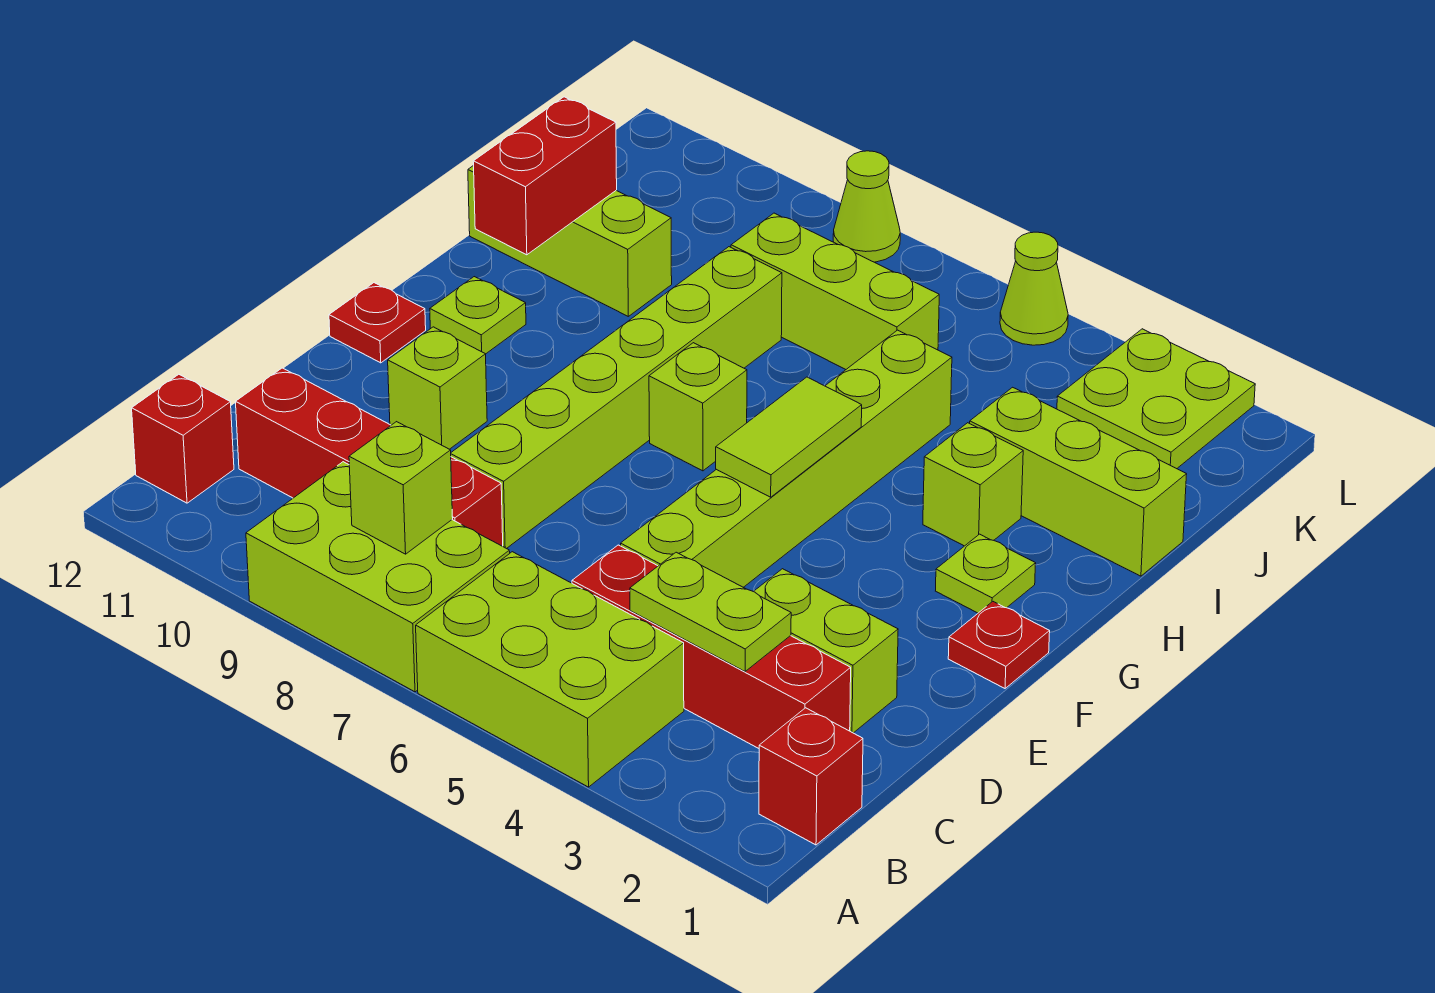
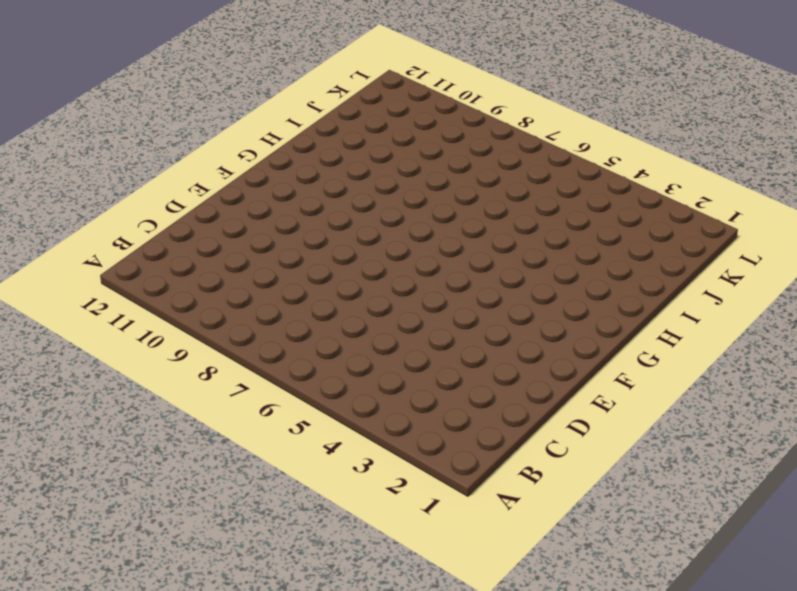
none -> lime 2x3 brick [416,552,684,787]
none -> lime 2x3 brick [246,462,510,692]
none -> red 1x1 brick [759,708,863,845]

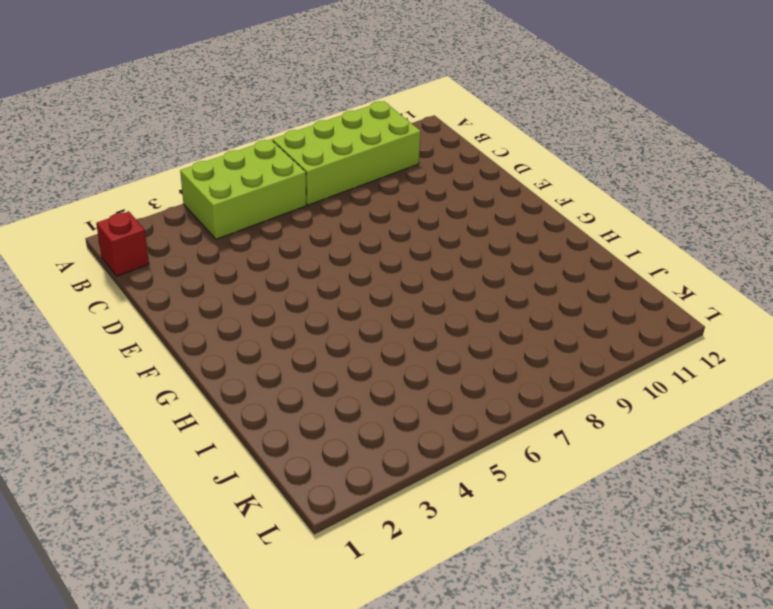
lime 2x4 brick [272,101,421,205] -> lime 2x3 brick [246,462,510,692]
none -> red 1x1 brick [132,374,234,503]
none -> red 1x4 brick [572,545,851,748]
none -> red 1x4 brick [236,368,503,546]

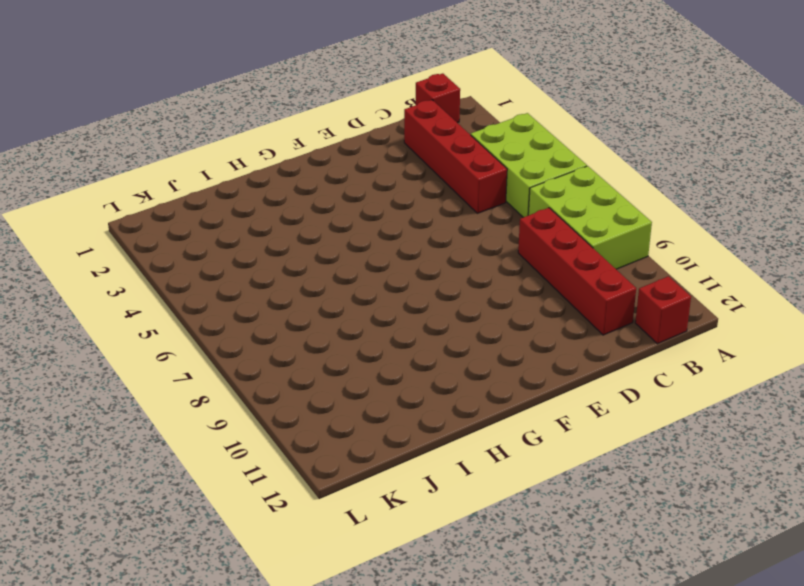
none -> lime 1x2 brick [754,569,898,733]
none -> lime 1x6 brick [621,330,952,587]
none -> lime 1x6 brick [451,247,782,549]

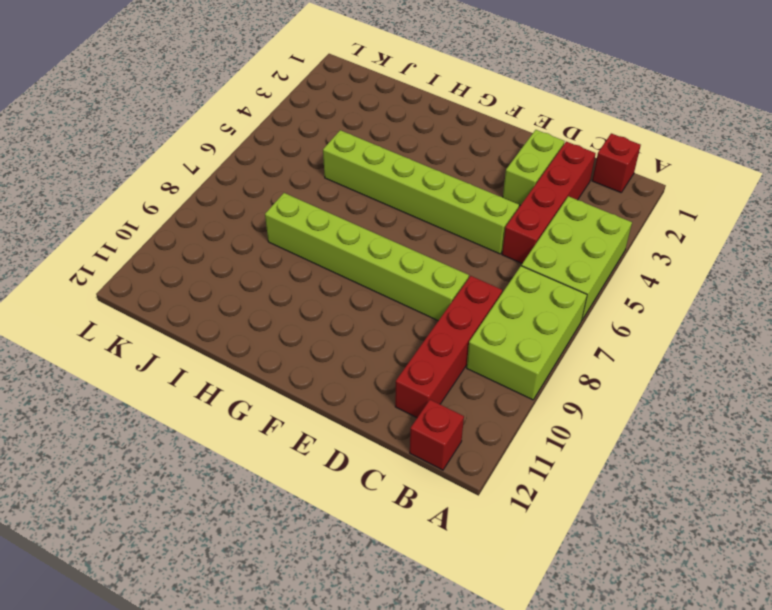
none -> lime 1x1 brick [388,327,487,449]
none -> red 1x1 plate [948,602,1050,688]
none -> red 1x1 plate [329,283,426,363]

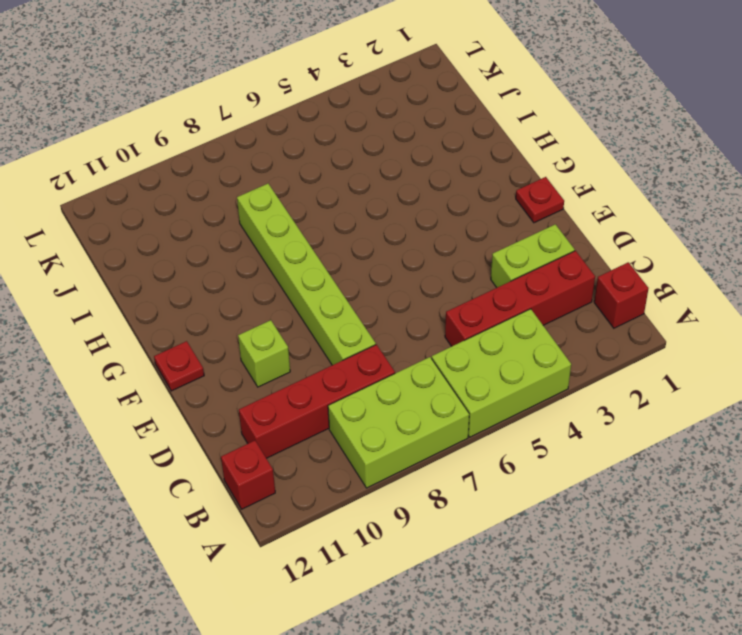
none -> lime 1x6 brick [621,330,952,587]
none -> lime 1x1 plate [936,534,1036,613]
none -> lime 1x1 brick [649,343,747,471]

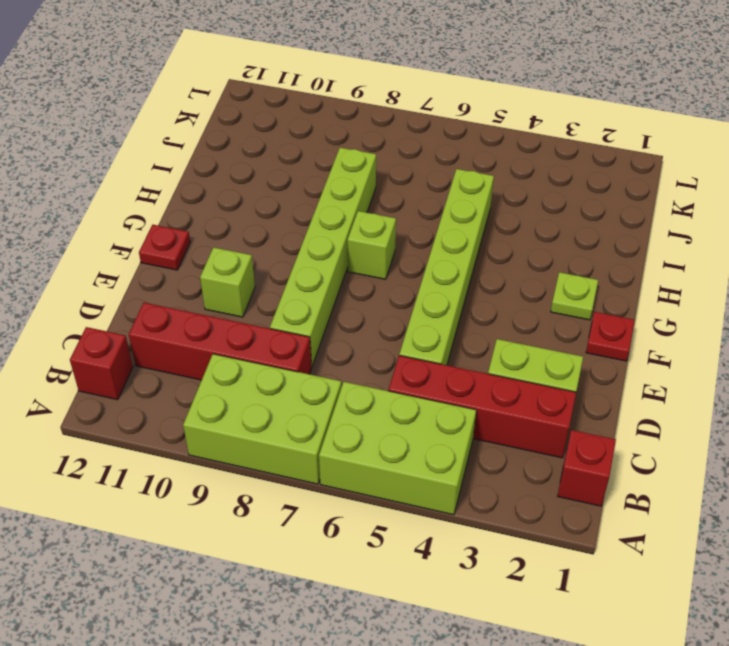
none -> lime 1x1 plate [430,277,526,354]
none -> lime 1x1 brick [923,423,1023,546]
none -> lime 1x3 brick [970,387,1187,576]

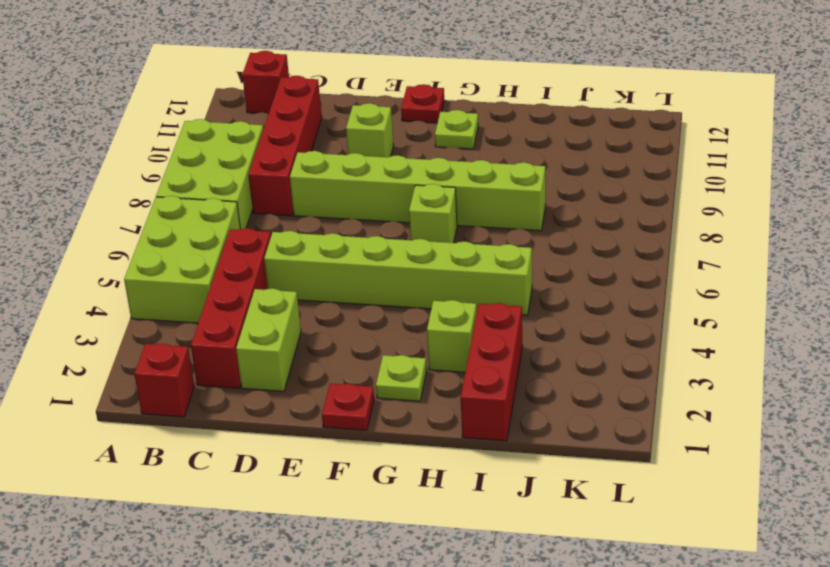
red 1x3 brick [461,303,523,441] -> lime 1x3 brick [970,387,1187,576]
none -> lime 1x3 brick [468,165,672,316]
none -> lime 1x3 brick [731,213,939,369]
none -> lime 2x2 plate [1057,329,1255,469]

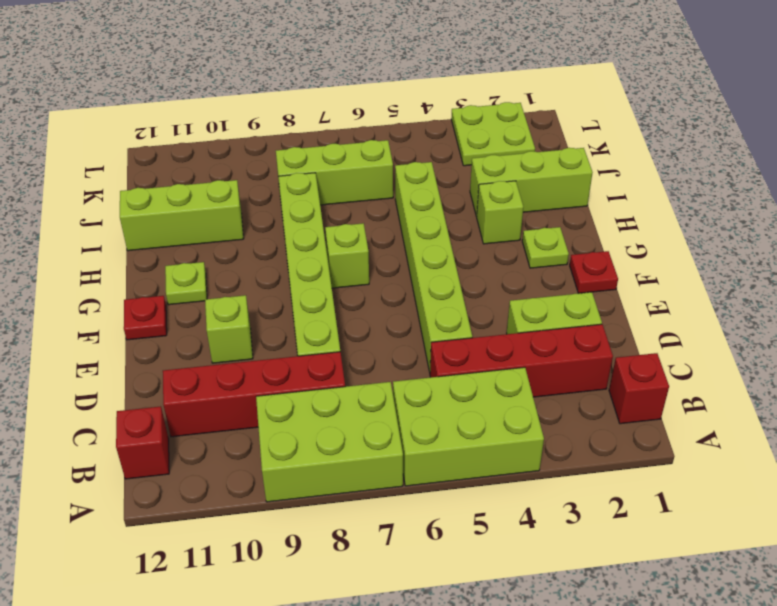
none -> lime 1x1 cone [1000,232,1068,345]
none -> lime 1x1 cone [833,151,900,262]
none -> lime 1x1 brick [349,422,453,554]

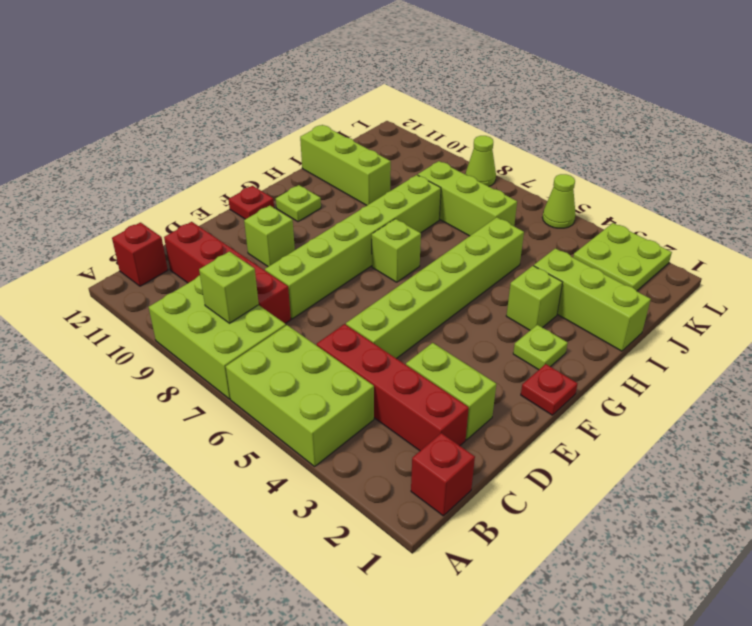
none -> lime 1x2 plate [630,552,791,672]
none -> lime 1x2 tile [716,377,862,497]
none -> red 1x2 brick [473,97,617,255]

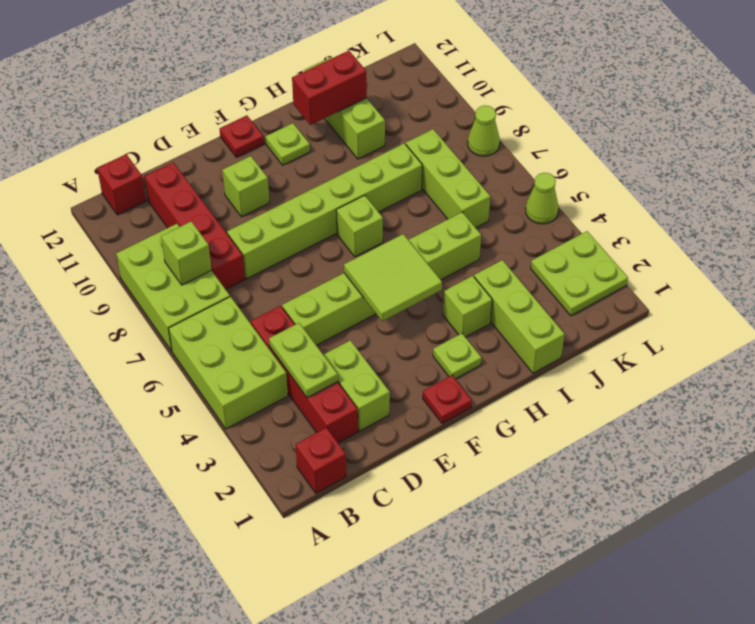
lime 2x2 tile [344,234,442,321] -> lime 1x2 tile [716,377,862,497]

